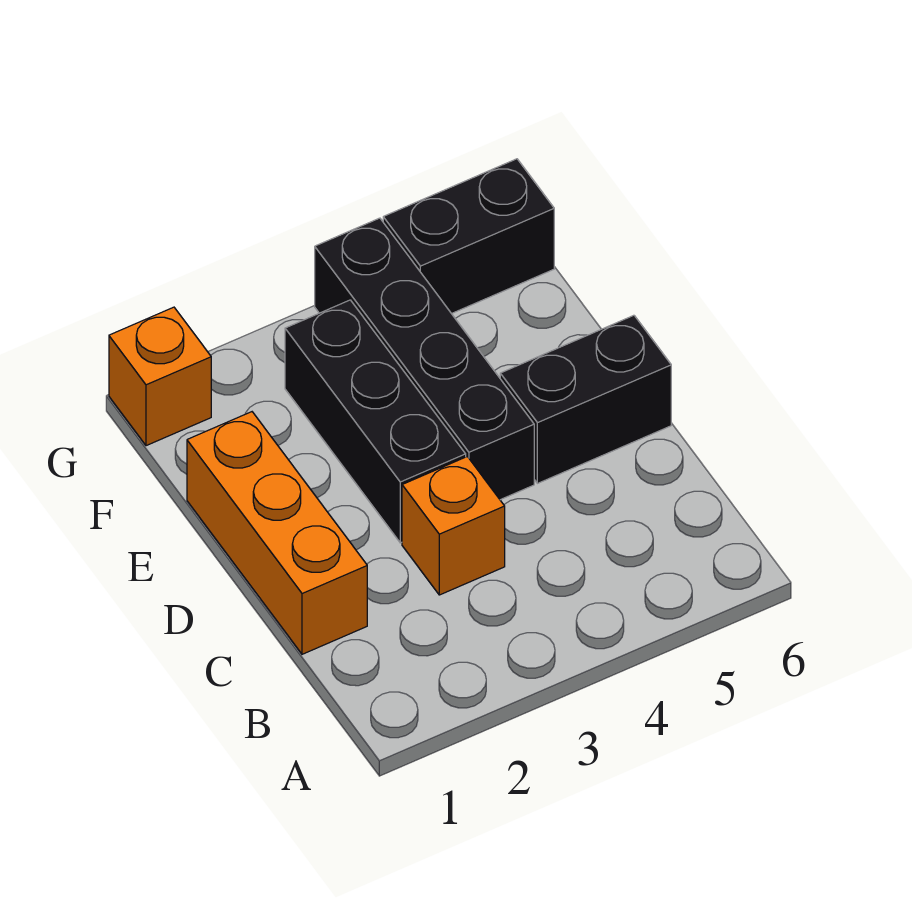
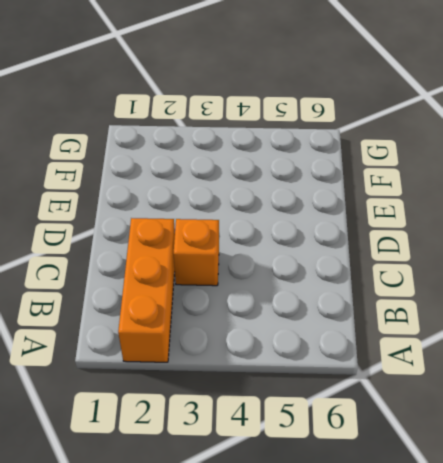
orange 1x3 brick [118,218,175,362] -> orange 1x3 brick moved to [187,412,367,654]
none -> black 1x3 brick [285,300,466,543]
none -> black 1x4 brick [315,218,534,500]

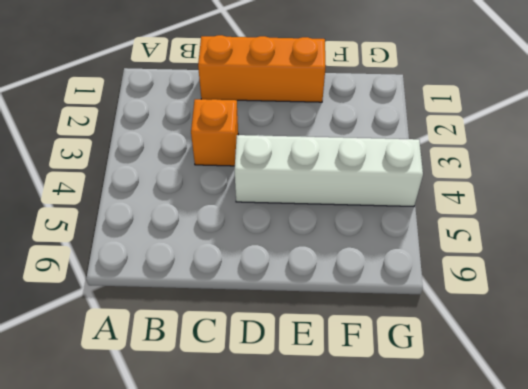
white 1x4 brick [235,135,423,207] -> black 1x4 brick [315,218,534,500]
none -> black 1x3 brick [285,300,466,543]
none -> black 1x2 brick [500,315,671,483]

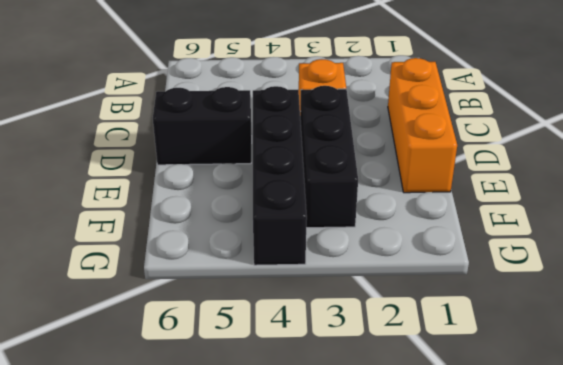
none -> orange 1x1 brick [109,307,211,446]
none -> black 1x2 brick [383,159,554,314]

